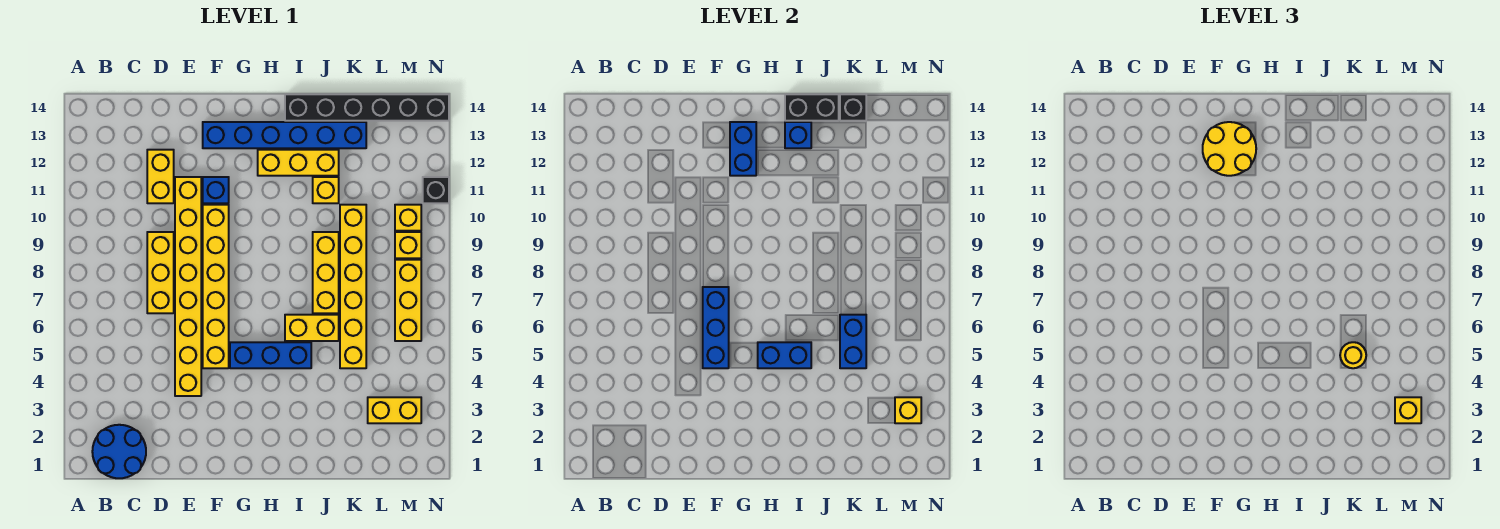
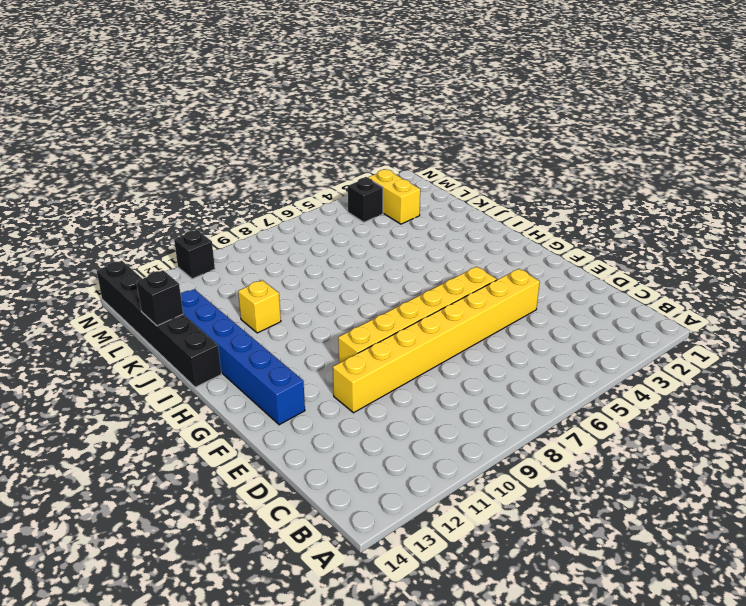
black 1x1 brick [348,178,383,222] -> none
none -> blue 2x2 round brick [92,425,146,478]
none -> yellow 1x3 brick [147,232,174,313]
none -> yellow 1x2 brick [147,150,174,203]
none -> blue 1x1 brick [203,177,229,203]

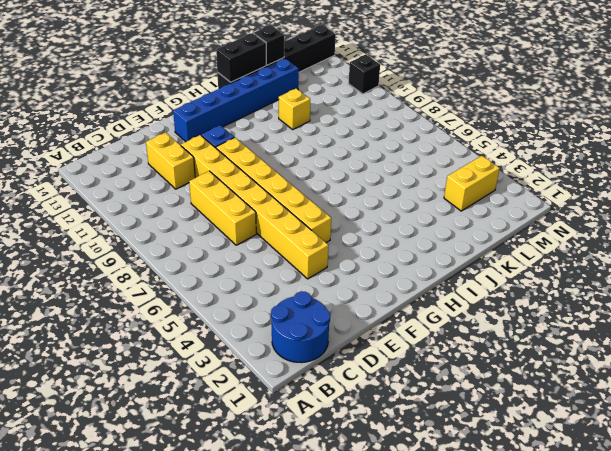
none -> blue 1x3 brick [230,342,311,368]
none -> yellow 1x3 brick [258,150,339,176]
none -> yellow 1x2 brick [285,315,339,341]
none -> yellow 1x3 brick [313,232,339,313]

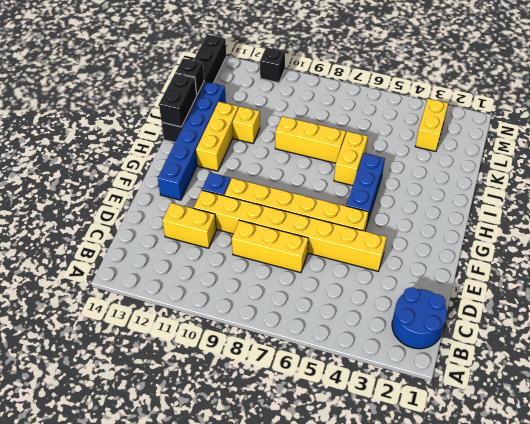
none -> yellow 1x6 brick [340,205,366,368]
none -> yellow 1x3 brick [395,260,421,341]
none -> yellow 1x1 brick [395,232,421,258]
none -> yellow 1x1 brick [395,205,421,231]

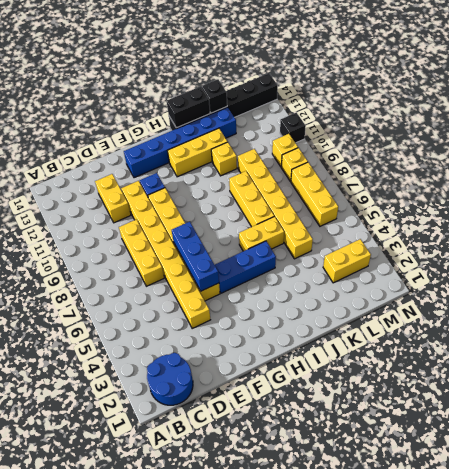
none -> blue 1x2 brick [730,122,756,176]
none -> blue 1x2 brick [758,342,811,368]
none -> blue 1x1 brick [785,122,811,148]
none -> blue 1x2 brick [840,315,866,368]

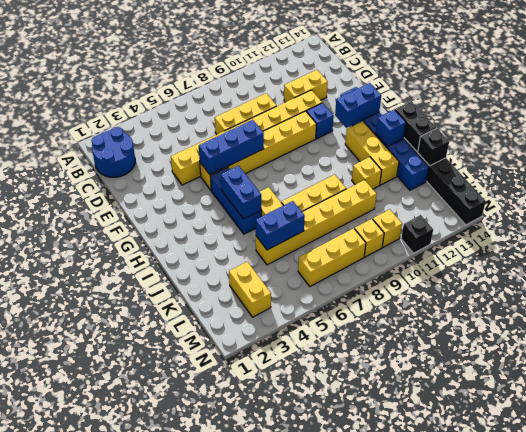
none -> yellow 1x1 brick [895,397,921,423]
none -> yellow 2x2 round brick [1203,122,1256,176]
none -> yellow 1x1 round brick [1340,342,1366,368]
none -> yellow 1x1 brick [1395,397,1421,423]

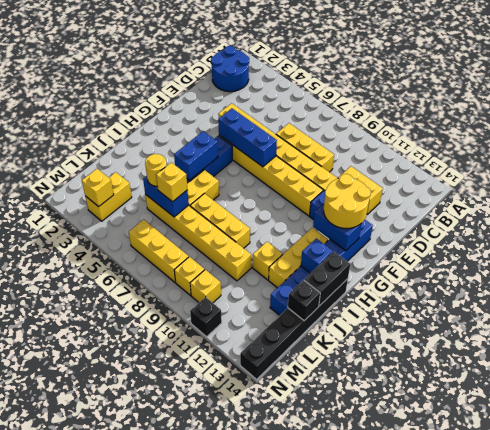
yellow 1x1 brick [156,162,187,202] -> yellow 1x1 brick moved to [1395,397,1421,423]

